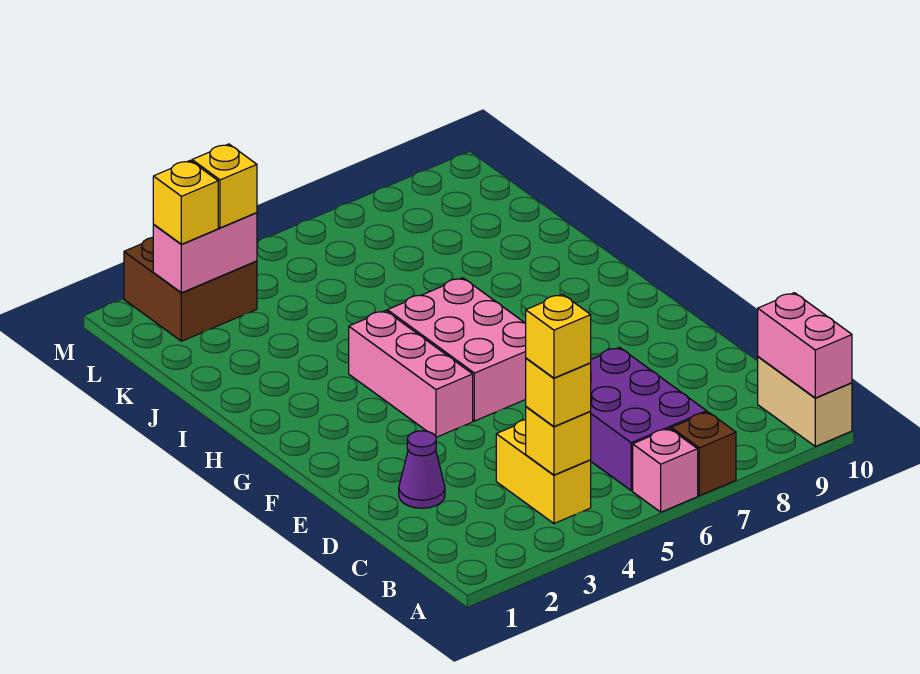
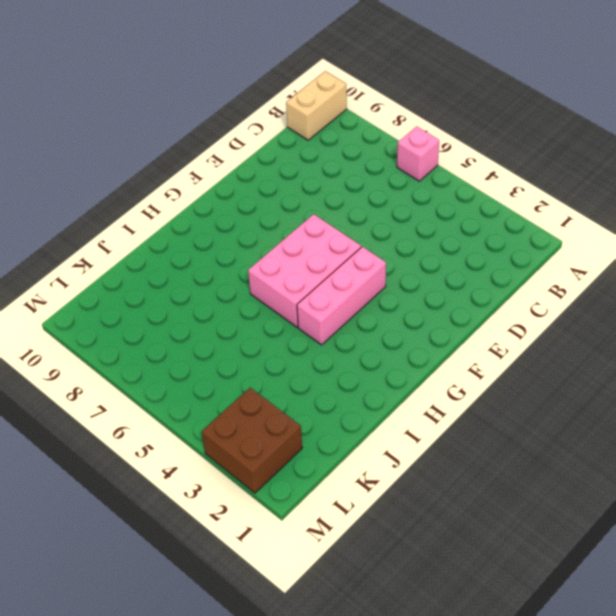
none -> brown 1x1 brick [671,412,736,496]
none -> yellow 1x2 brick [496,420,591,523]
none -> purple 2x3 brick [590,347,707,491]

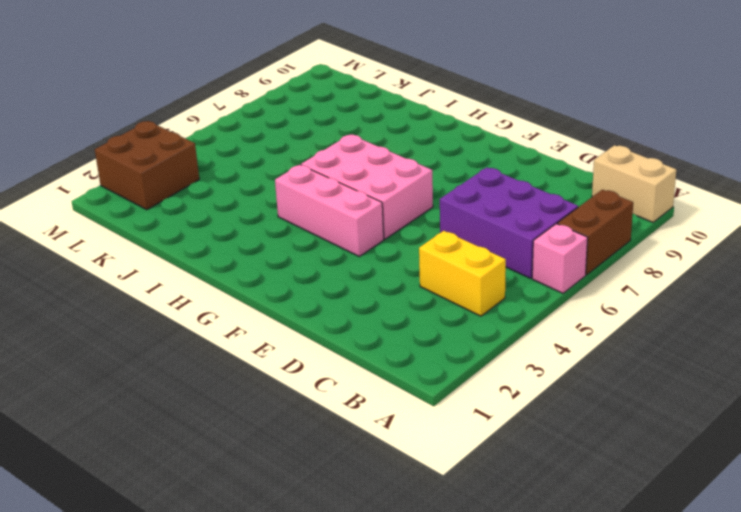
brown 1x2 brick [557,190,633,275] -> brown 1x1 brick [671,412,736,496]
none -> purple 1x1 cone [399,431,445,508]
none -> pink 1x2 brick [758,293,852,398]
none -> yellow 1x1 brick [526,407,591,475]

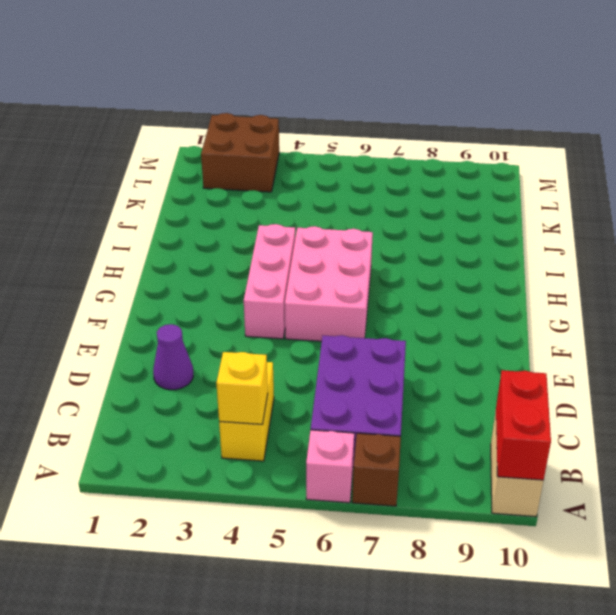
red 1x2 brick [496,370,551,480] -> pink 1x2 brick [758,293,852,398]
none -> pink 1x2 brick [153,213,257,293]
none -> yellow 1x1 brick [526,358,591,426]
none -> yellow 1x1 brick [153,161,218,244]

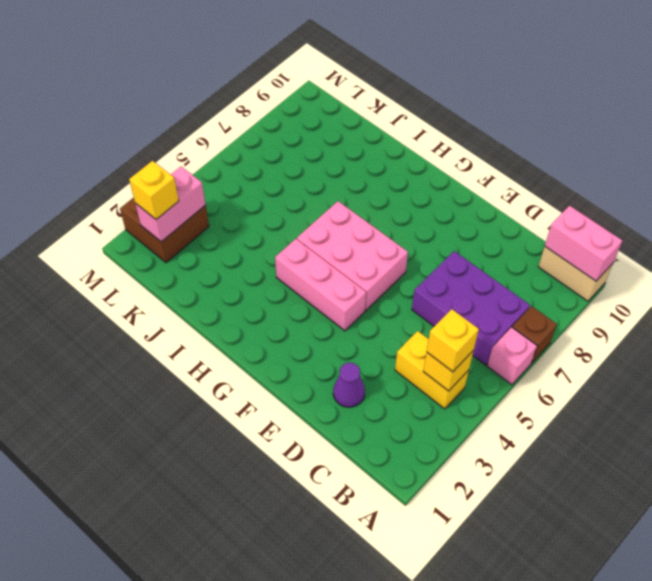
none -> yellow 1x1 brick [192,144,257,228]
none -> yellow 1x1 brick [525,294,591,378]

